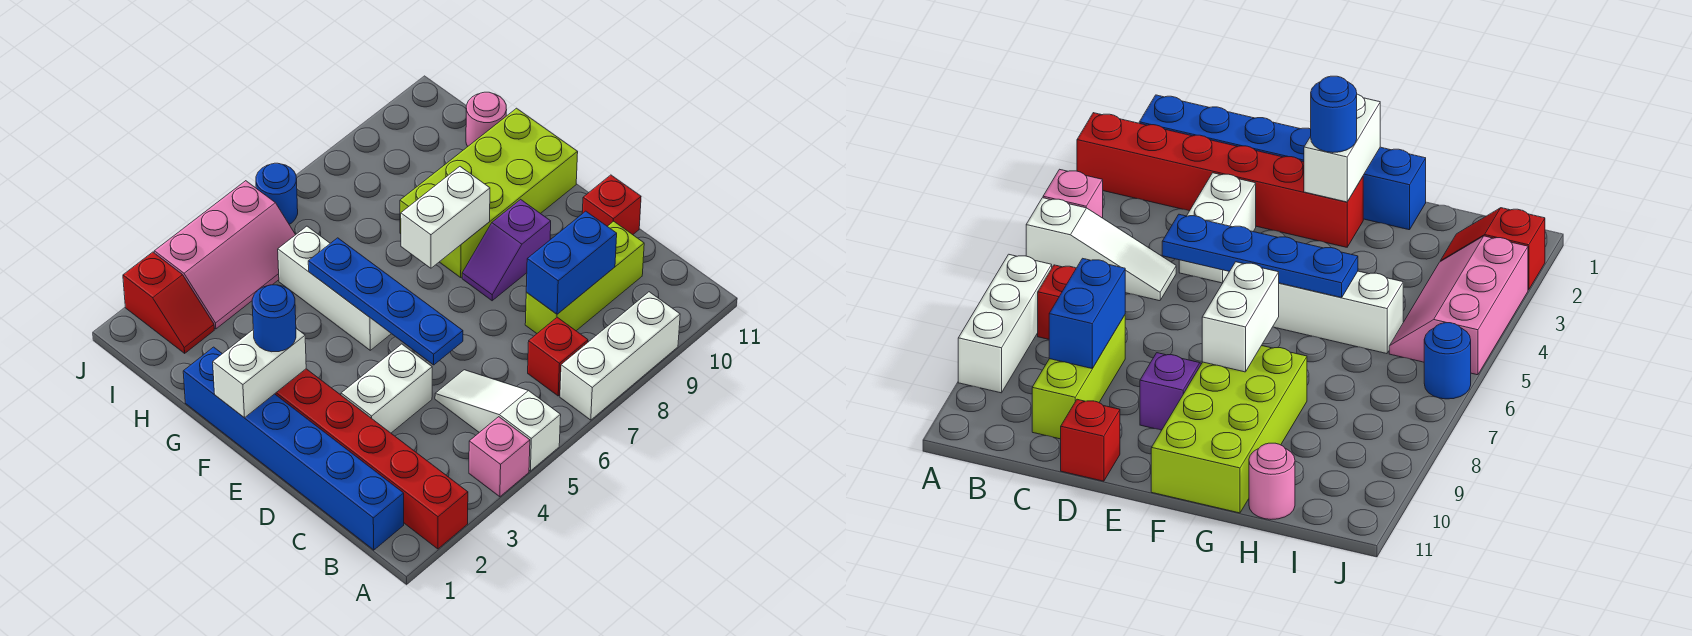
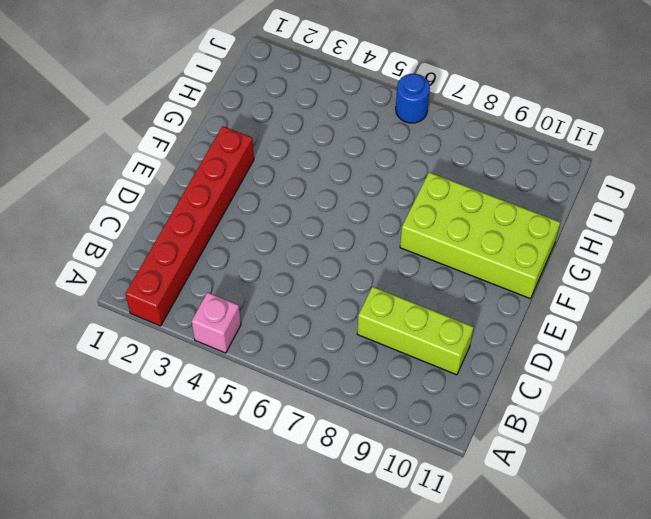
none -> white 1x3 slope [435,370,561,471]
none -> white 1x3 brick [560,292,680,420]
none -> blue 1x6 brick [183,347,404,550]

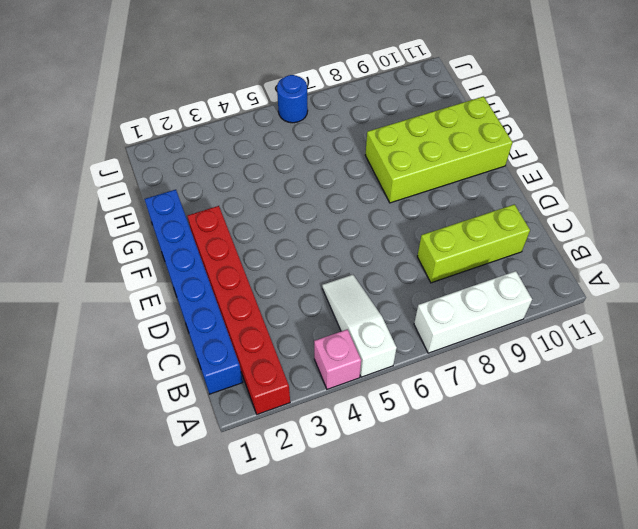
none -> red 1x1 brick [528,317,588,396]
none -> white 1x2 brick [341,344,432,433]
none -> red 1x1 brick [582,175,641,235]

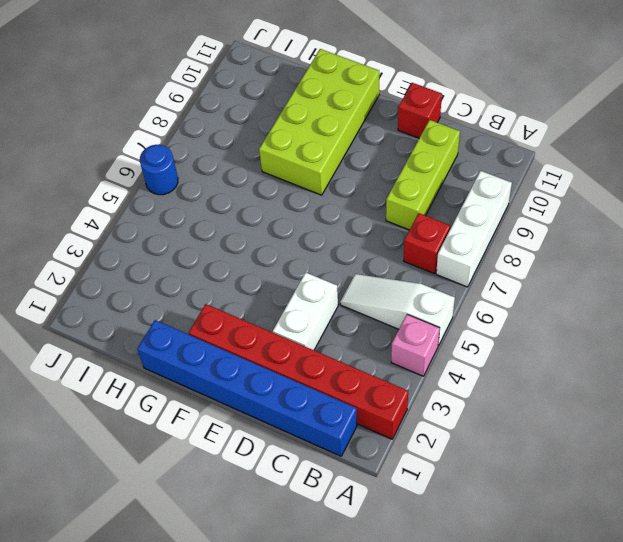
none -> purple 1x2 slope [462,199,551,301]
none -> white 1x3 brick [278,226,391,350]
none -> pink 1x1 round brick [466,92,507,146]

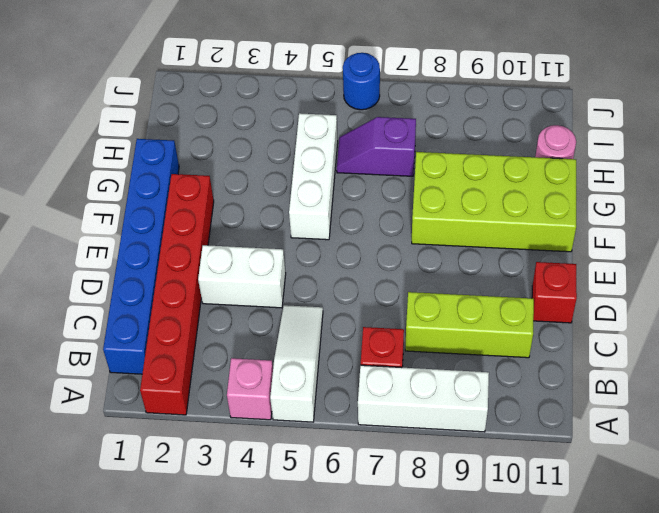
purple 1x2 slope [337,117,416,176] -> purple 1x2 slope moved to [462,199,551,301]
none -> red 1x2 slope [123,252,214,353]
none -> pink 2x3 slope [154,181,295,329]
none -> blue 1x2 brick [526,211,617,314]

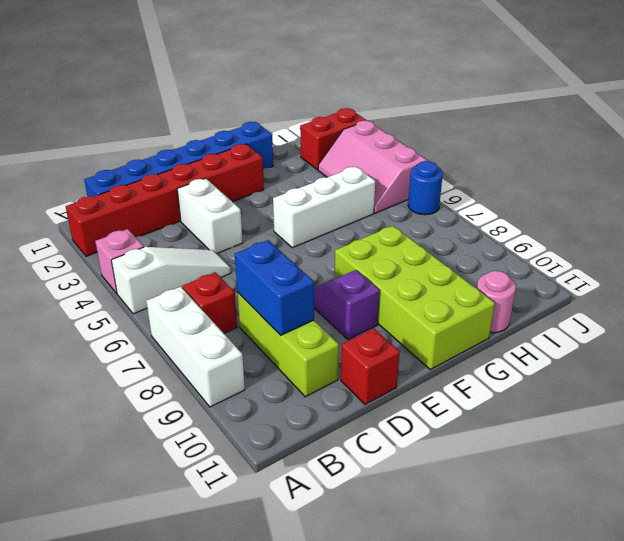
red 1x2 brick [300,108,366,170] -> red 1x2 slope [123,252,214,353]
none -> blue 1x4 plate [308,238,463,365]
none -> white 1x2 brick [213,329,306,418]
none -> white 1x2 brick [401,167,490,268]

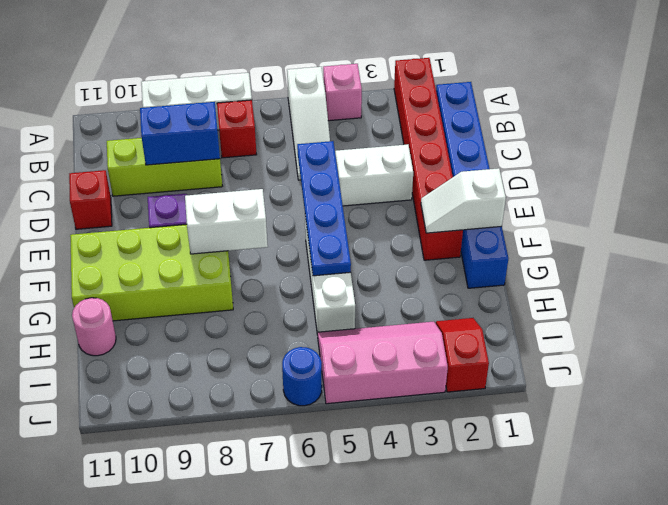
white 1x2 slope [421,168,506,233] -> white 1x2 brick [213,329,306,418]
none -> blue 1x1 round brick [252,285,296,352]

